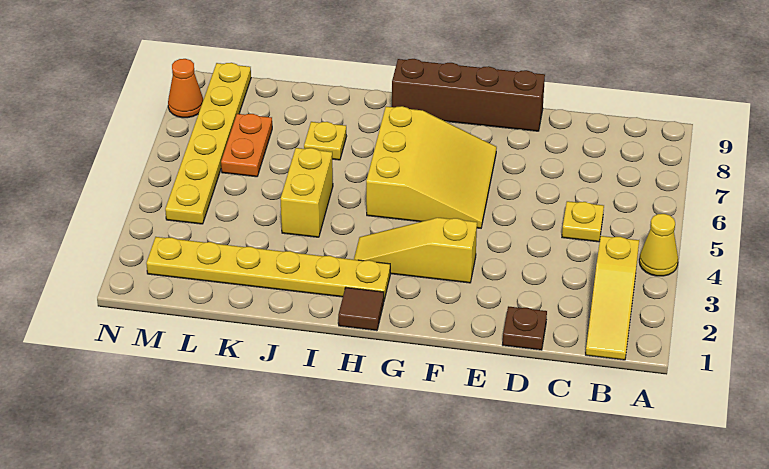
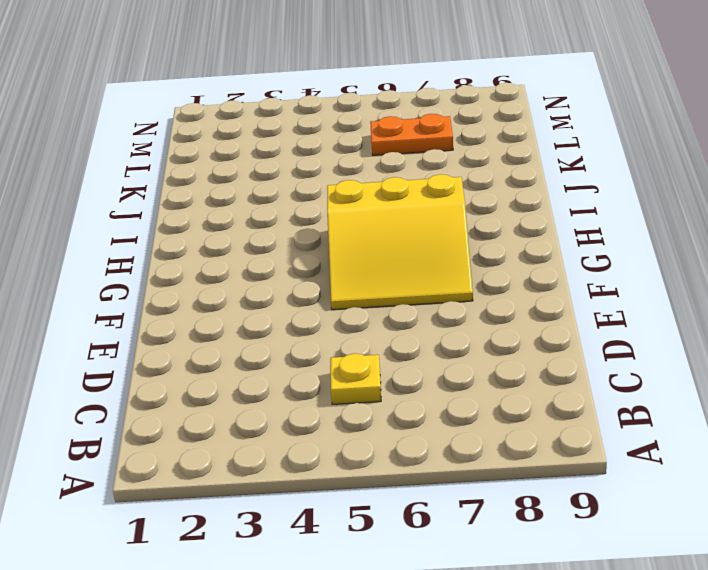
none -> yellow 1x1 cone [639,214,678,276]
none -> yellow 1x3 slope [586,236,639,360]
none -> brown 1x1 plate [502,306,547,350]

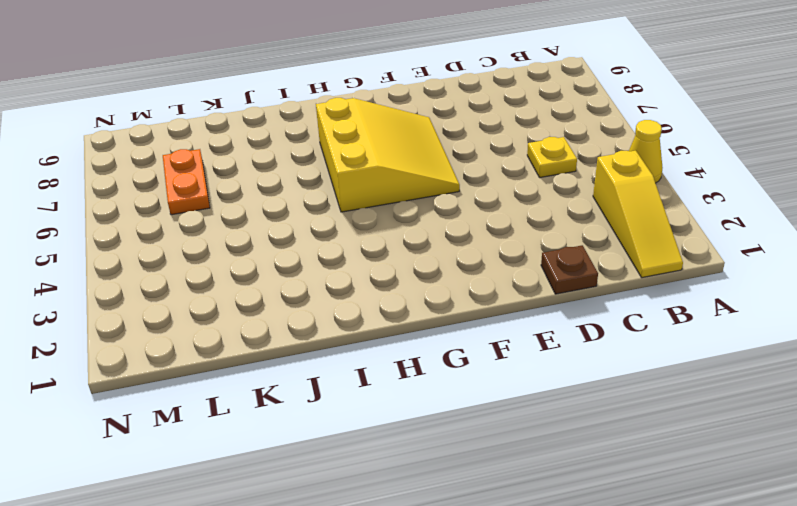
none -> brown 1x4 brick [392,59,545,131]
none -> yellow 1x3 slope [354,218,477,283]
none -> brown 1x1 tile [338,288,384,331]

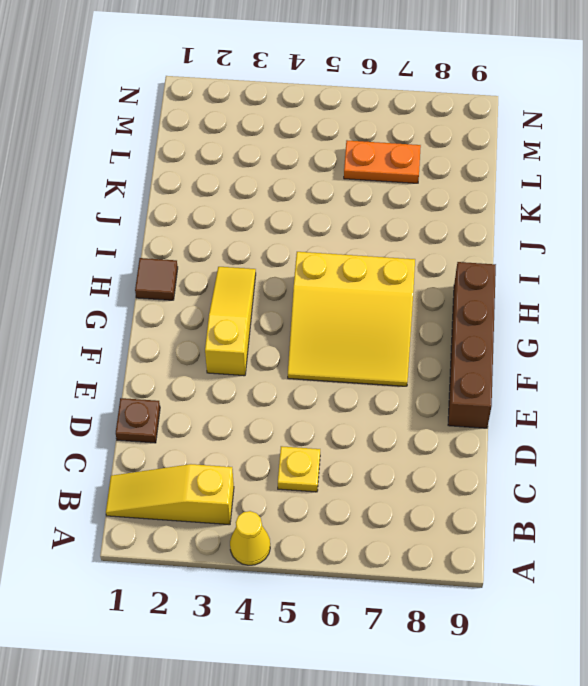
none -> yellow 1x6 plate [146,237,390,300]
none -> yellow 1x2 brick [280,148,333,237]
none -> yellow 1x1 plate [304,122,347,160]

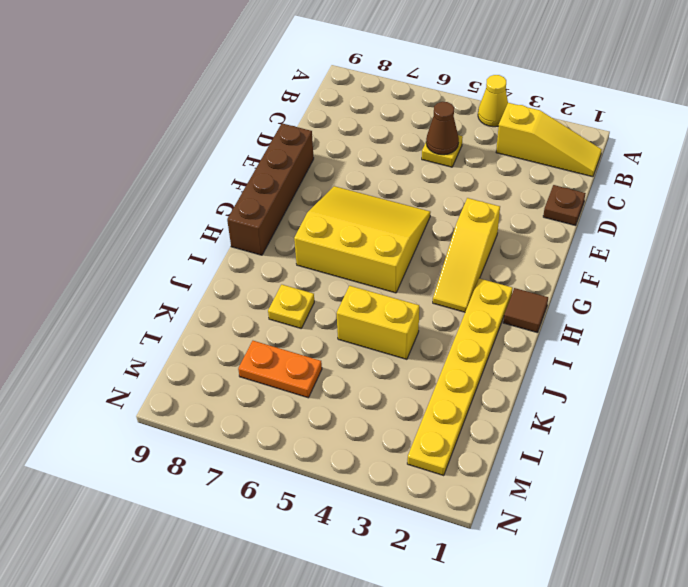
brown 1x1 cone [426,102,459,155] -> none
none -> yellow 1x6 plate [165,63,251,224]
none -> orange 1x1 cone [168,59,203,118]

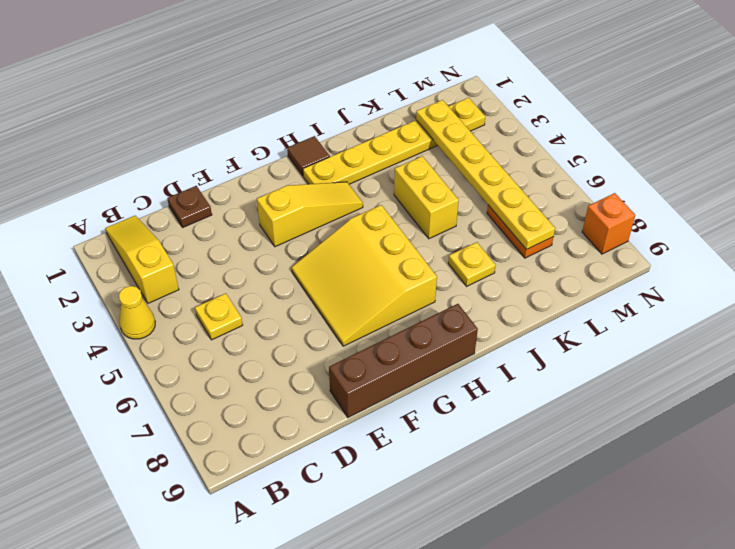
yellow 1x6 plate [416,100,555,250] -> yellow 1x6 plate moved to [165,63,251,224]
orange 1x1 brick [582,193,635,254] -> orange 1x1 cone [168,59,203,118]

